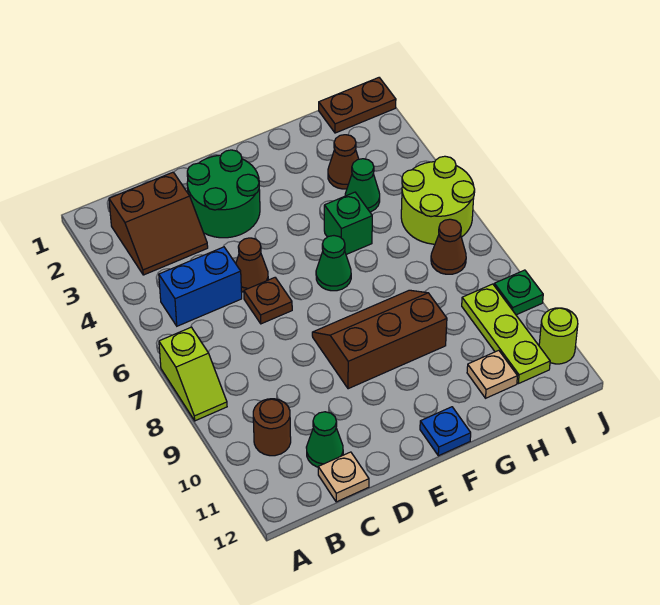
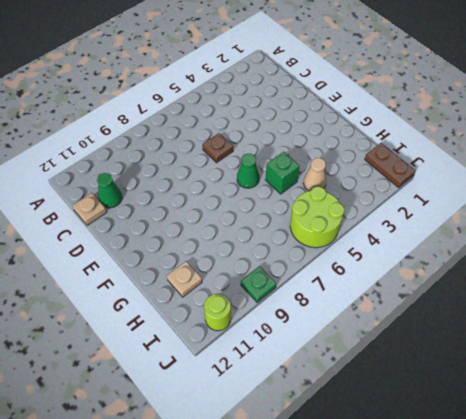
tan 1x1 cone [303,158,326,191] -> green 1x1 cone [345,159,380,212]
none -> lime 1x2 slope [159,327,227,421]
none -> brown 2x2 slope [109,172,208,275]
none -> blue 1x2 brick [159,247,242,326]

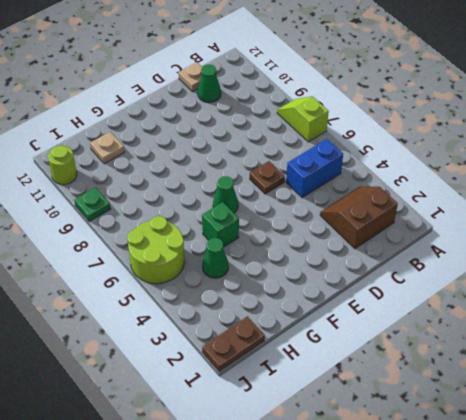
none -> brown 1x1 round brick [253,399,291,456]
none -> green 2x2 round brick [187,150,260,238]
none -> brown 1x1 cone [236,238,268,292]

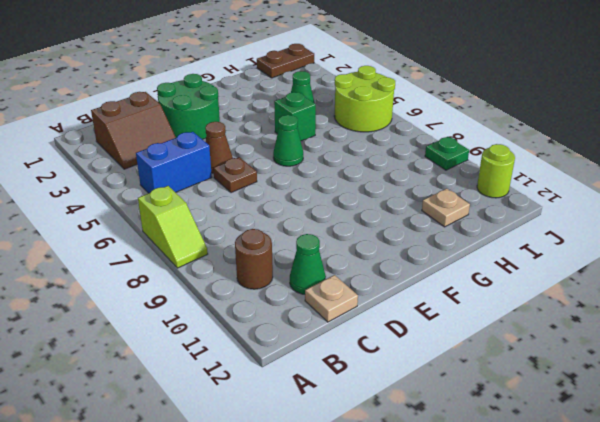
none -> brown 2x3 slope [312,290,447,389]
none -> blue 1x1 plate [420,407,471,456]
none -> brown 1x1 cone [328,135,359,189]

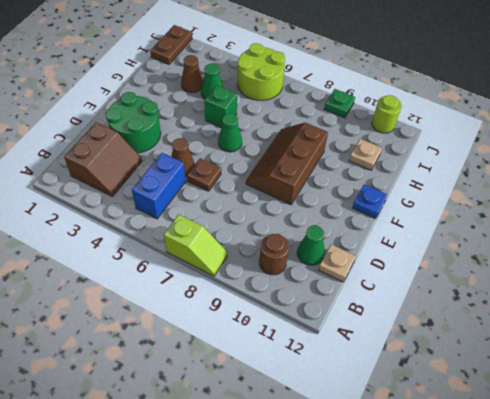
none -> brown 1x1 cone [431,219,466,274]
none -> lime 1x3 plate [462,284,550,384]

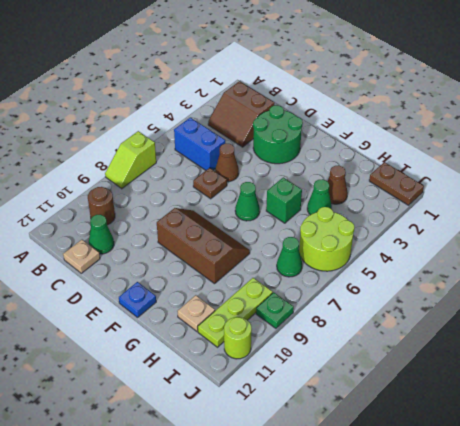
green 1x1 cone [277,237,302,277] -> brown 1x1 cone [431,219,466,274]

